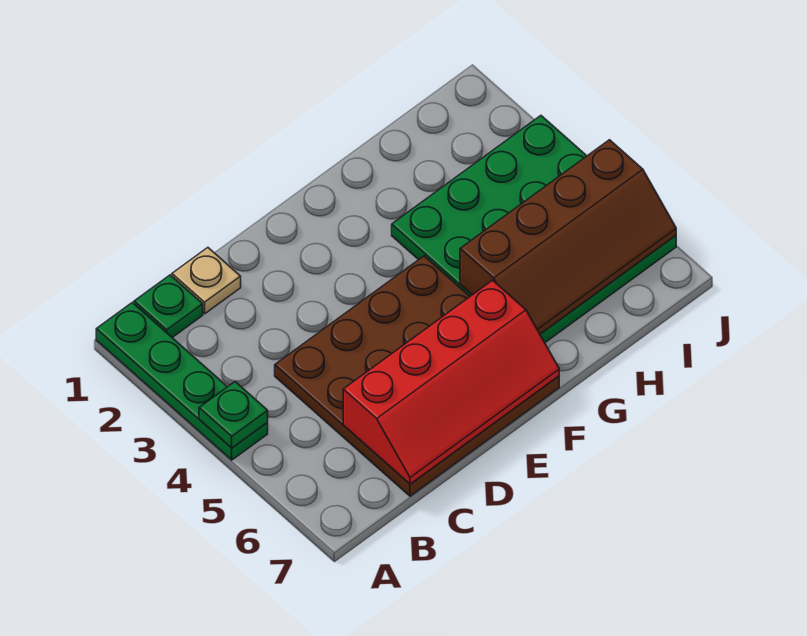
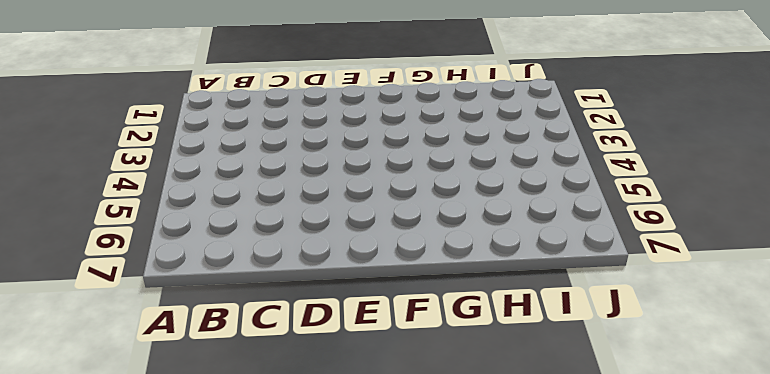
none -> green 1x4 plate [96,302,268,460]
none -> green 1x1 plate [134,275,203,338]

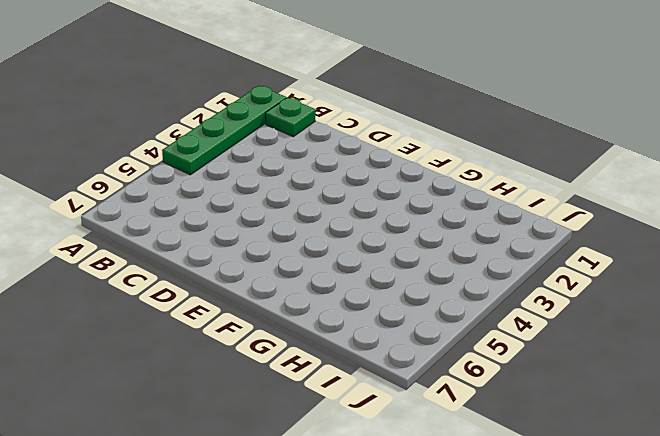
none -> tan 1x1 plate [172,248,241,314]
none -> brown 4x4 plate [275,256,559,496]

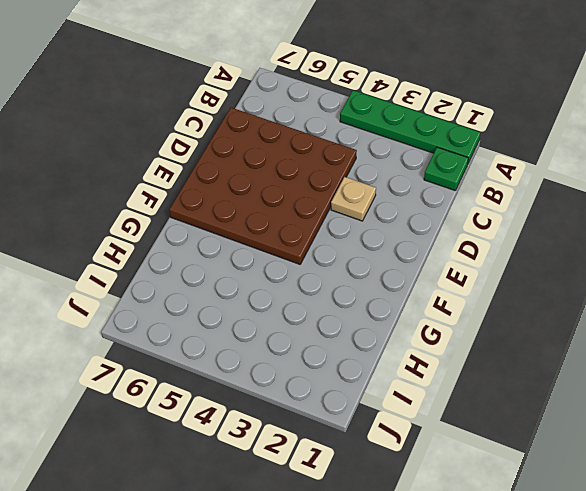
tan 1x1 plate [331,177,376,221] -> tan 1x1 plate moved to [172,248,241,314]
none -> green 4x4 plate [392,116,676,342]
none -> green 1x1 plate [199,382,268,448]

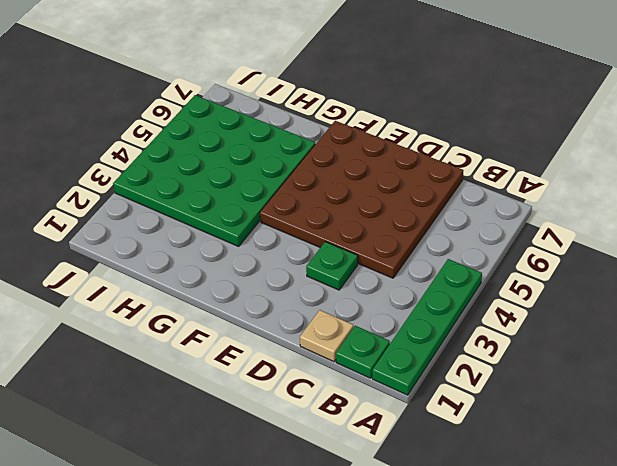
green 1x1 plate [306,242,358,290] -> green 1x1 plate moved to [199,382,268,448]
none -> red 2x4 slope [343,280,559,484]
none -> brown 2x4 slope [460,140,676,334]

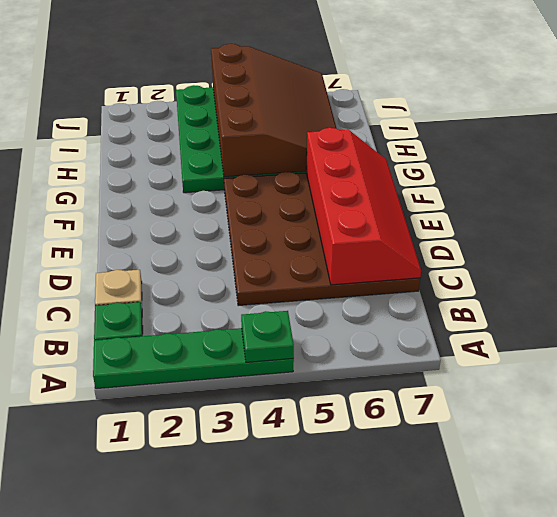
brown 3x4 slope [211,44,337,177] -> brown 2x4 slope [460,140,676,334]

